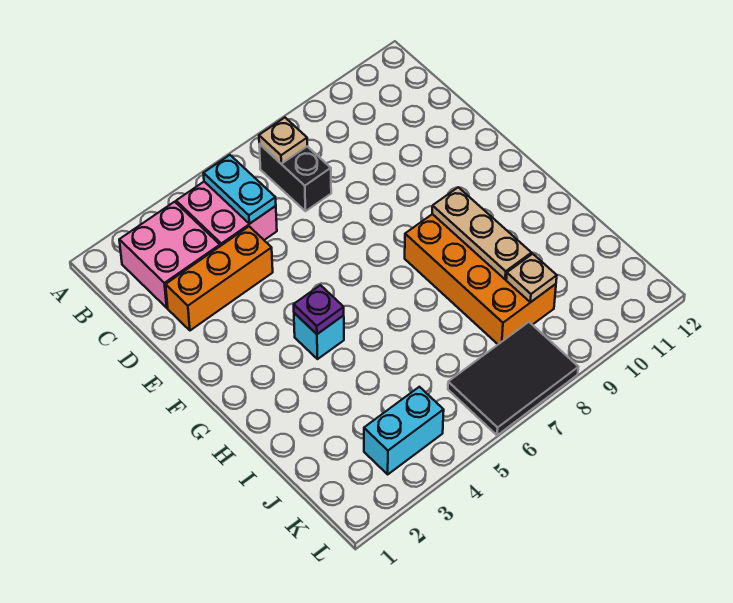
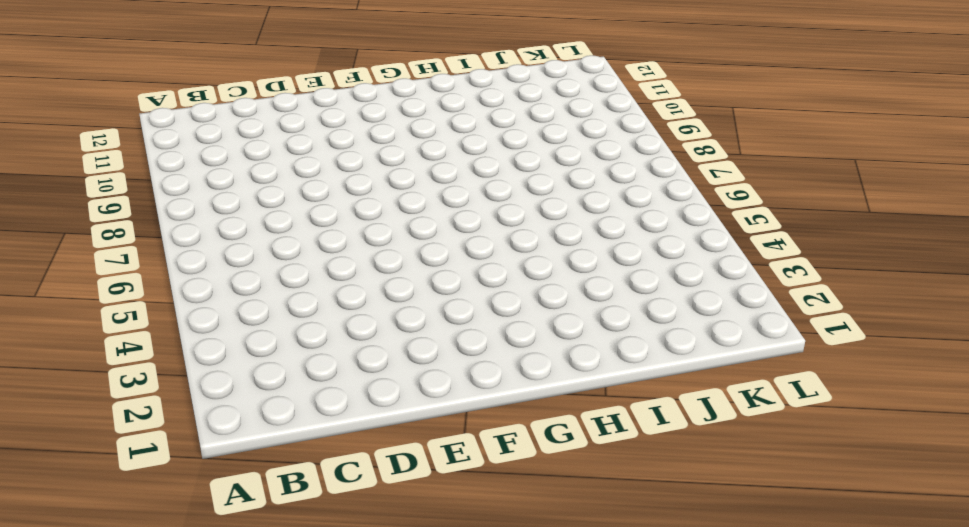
none -> pink 2x2 brick [119,202,220,308]
none -> pink 2x2 brick [176,182,277,246]
none -> black 1x2 brick [259,144,331,211]

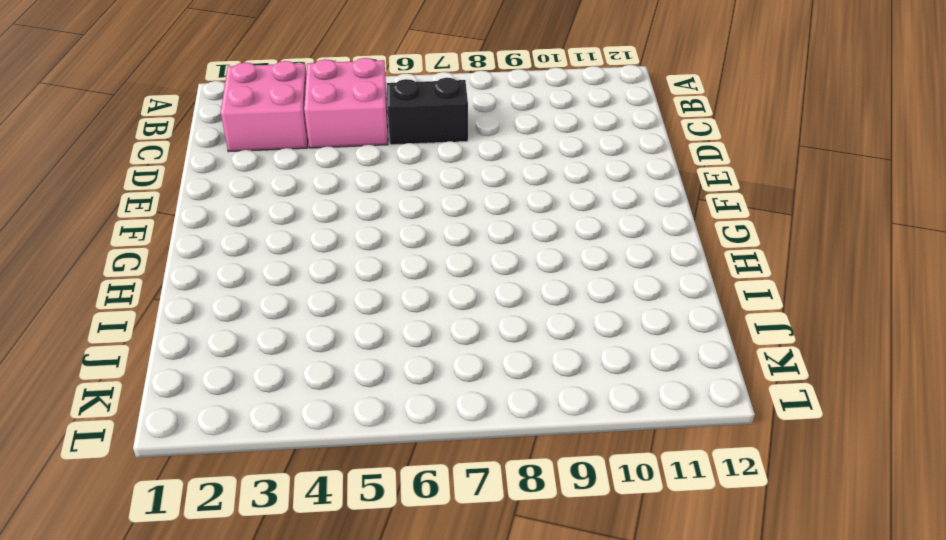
black 1x2 brick [387,78,468,145] -> black 1x2 brick turned to [259,144,331,211]
none -> orange 1x3 brick [166,226,273,330]
none -> cyan 1x1 brick [294,313,344,359]
none -> orange 2x4 brick [405,214,556,344]

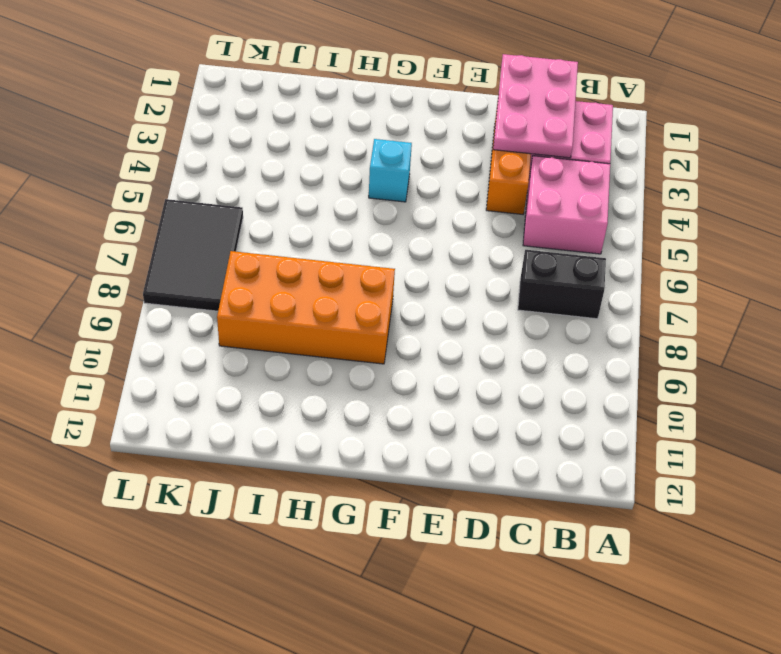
pink 2x3 plate [493,54,578,158] -> none
none -> cyan 1x2 brick [364,387,444,474]
none -> cyan 1x2 plate [203,155,276,224]
none -> tan 1x1 plate [259,118,307,164]

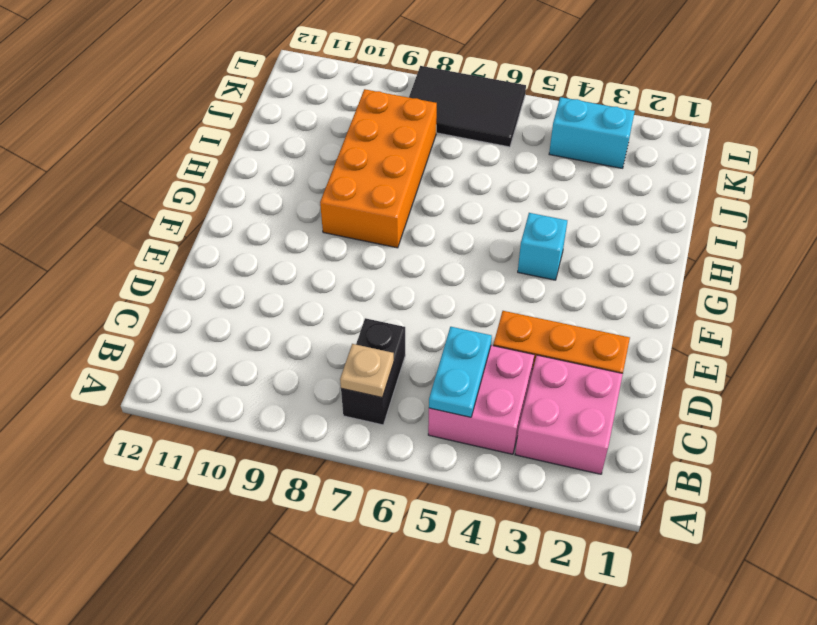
none -> purple 1x1 plate [294,285,344,334]
none -> tan 1x3 plate [432,187,531,279]
none -> tan 1x1 plate [506,254,557,302]

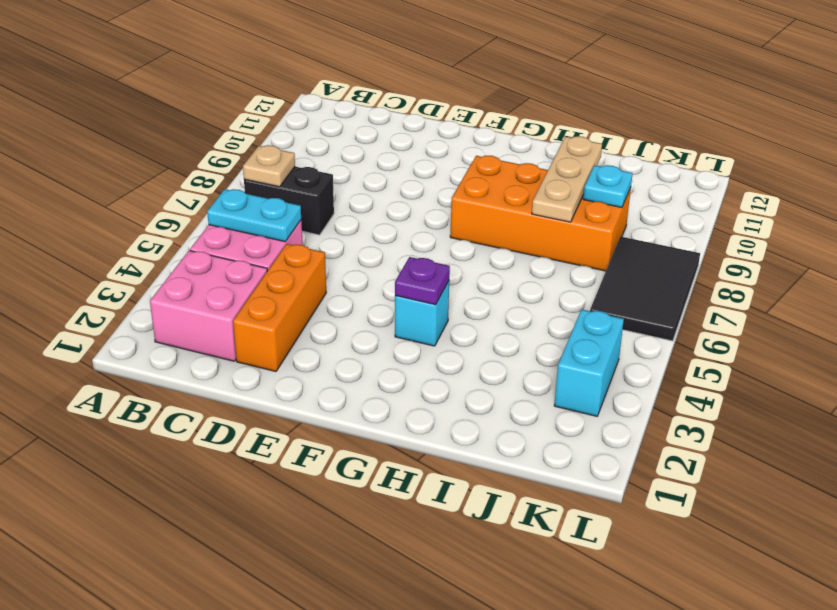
tan 1x3 plate [532,136,602,222] -> tan 1x3 plate turned to [432,187,531,279]
cyan 1x1 plate [583,165,633,207] -> tan 1x1 plate [506,254,557,302]

